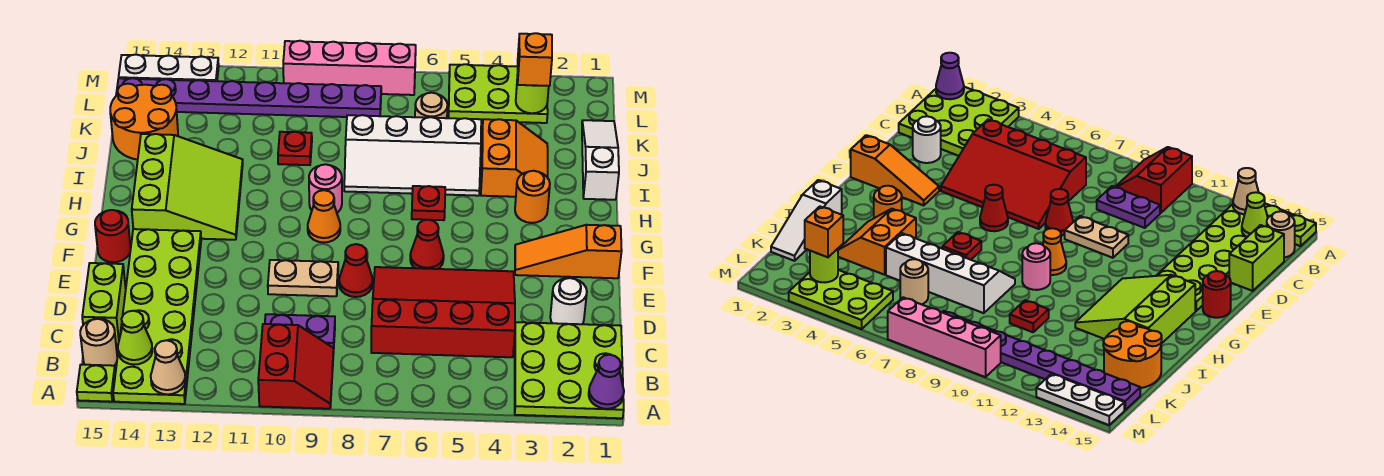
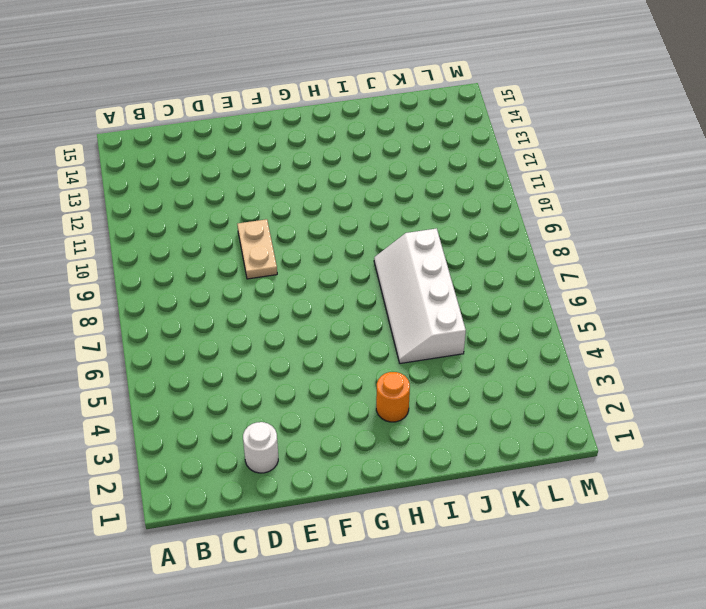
none -> lime 3x3 plate [515,322,624,418]
none -> red 2x2 slope [258,324,334,409]
none -> lime 2x6 plate [113,229,201,404]
none -> lime 1x1 plate [77,365,116,402]

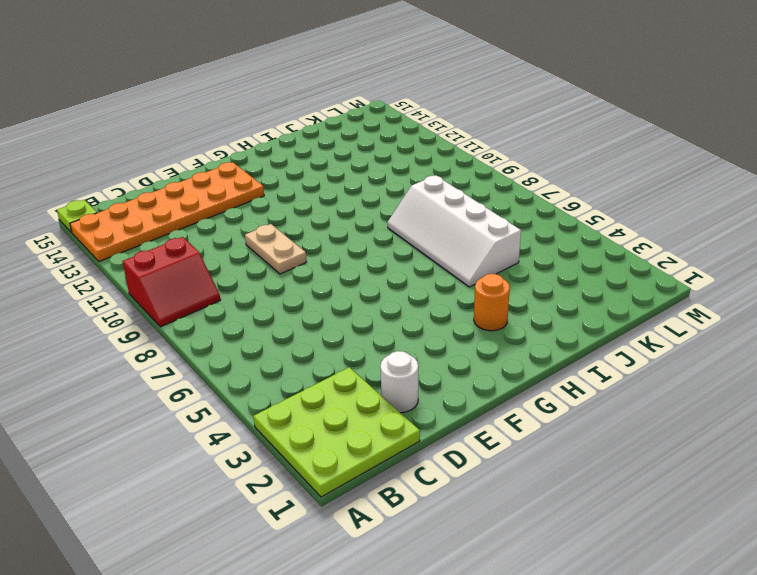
orange 2x6 plate [70,162,264,262] -> lime 2x6 plate [113,229,201,404]
none -> tan 1x1 round brick [80,319,117,366]
none -> red 3x4 slope [371,267,515,357]
none -> purple 1x2 plate [265,314,335,348]
none -> lime 1x2 brick [82,263,126,345]

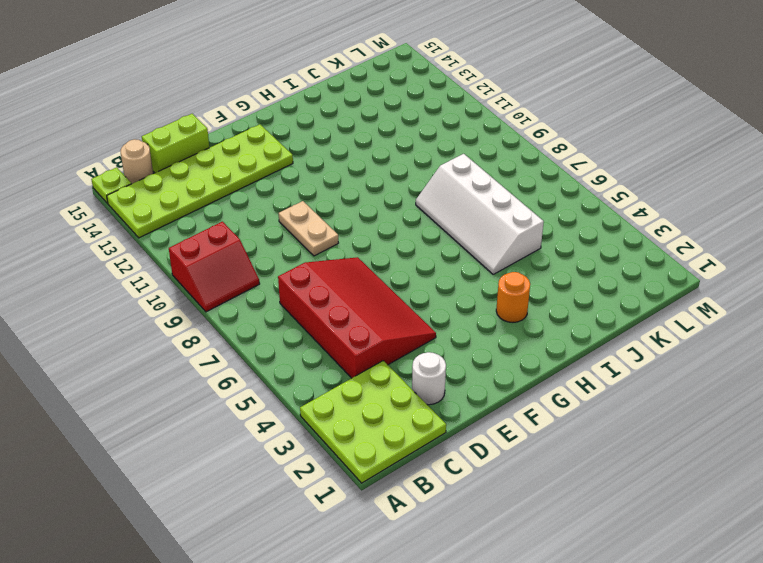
none -> purple 1x2 plate [265,314,335,348]
none -> red 1x1 cone [339,244,373,297]
none -> orange 1x3 slope [515,225,622,278]
none -> red 1x1 cone [410,220,444,269]

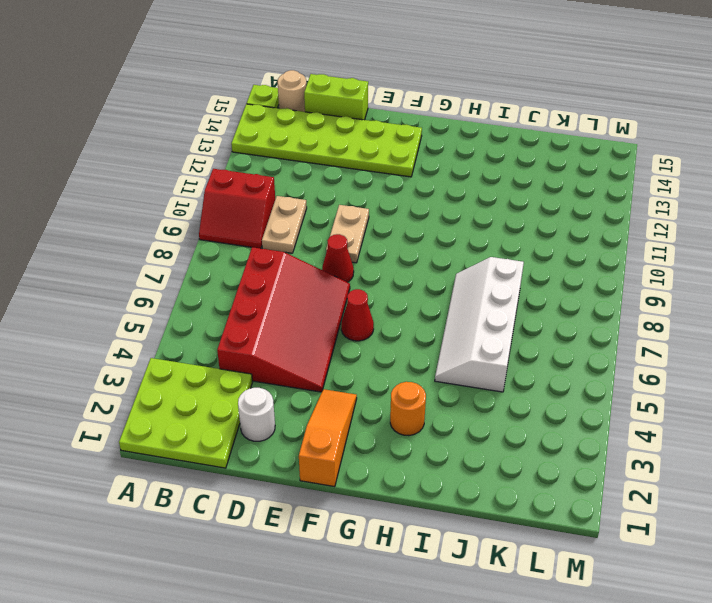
tan 1x2 plate [262,196,307,253] -> purple 1x2 plate [265,314,335,348]
none -> red 1x1 round brick [95,210,131,262]
none -> orange 1x1 cone [308,190,340,243]
none -> lime 3x3 slope [132,134,243,240]
none -> red 1x1 plate [412,186,445,220]

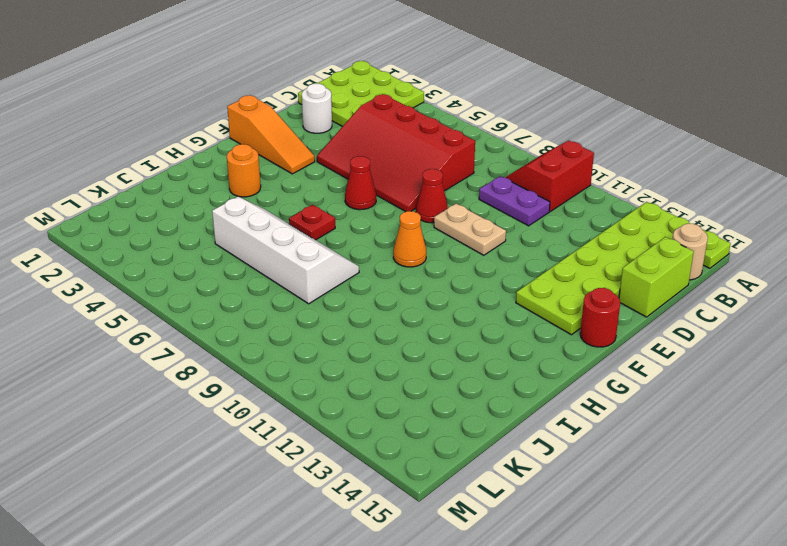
none -> lime 3x3 slope [132,134,243,240]
none -> pink 1x1 round brick [309,164,342,213]
none -> white 1x3 slope [582,120,619,200]
none -> orange 2x2 slope [481,119,548,197]

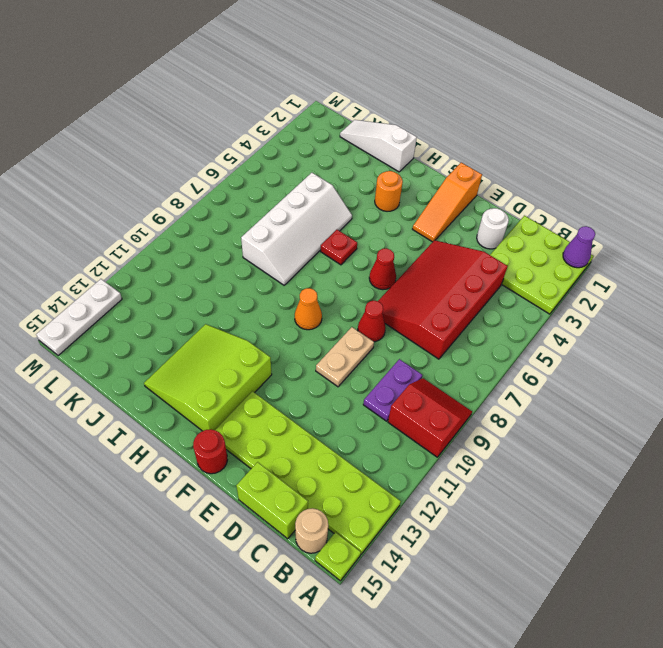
lime 3x3 slope [144,324,272,431] -> lime 3x3 slope turned to [132,134,243,240]
none -> pink 1x1 round brick [309,164,342,213]
none -> orange 2x2 slope [481,119,548,197]
none -> red 1x1 plate [278,132,312,165]
none -> orange 2x2 round brick [110,84,178,160]

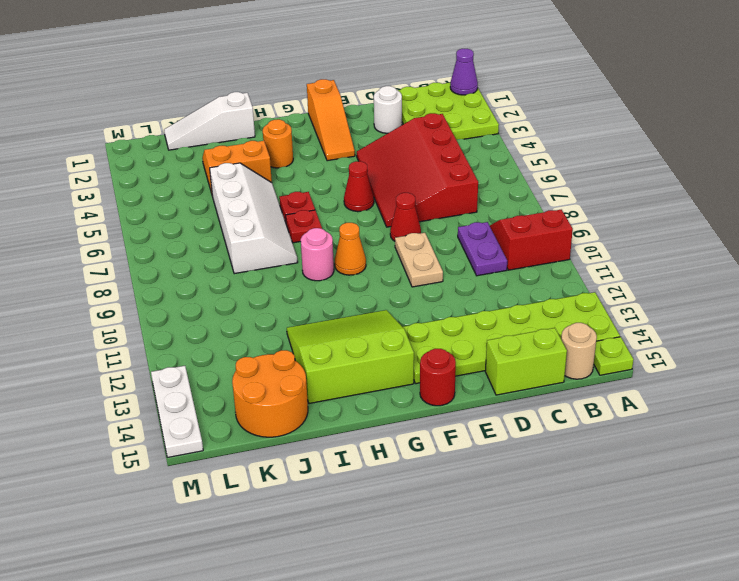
red 1x1 plate [286,210,322,243] -> red 1x1 plate moved to [278,132,312,165]
none -> tan 1x1 round brick [415,93,448,118]
none -> lime 2x3 plate [448,64,548,123]
none -> purple 1x8 plate [116,78,381,117]
none -> pink 1x4 brick [283,41,416,95]

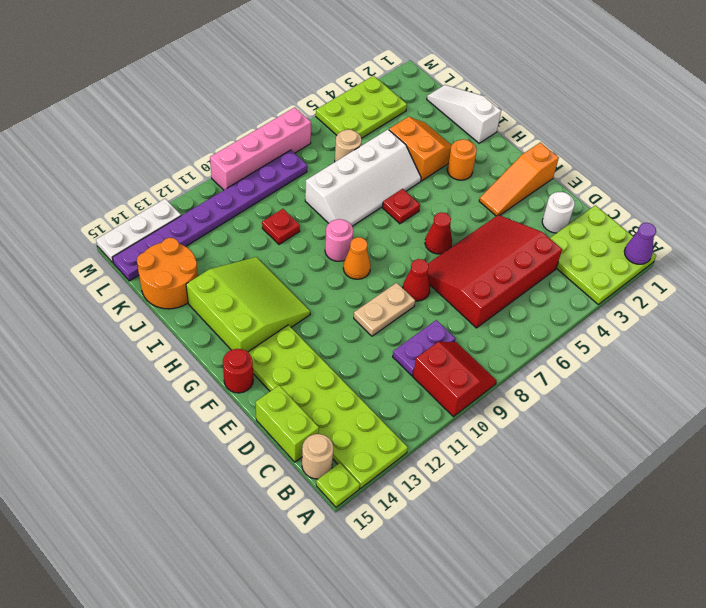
none -> tan 1x1 cone [151,340,186,395]
none -> lime 1x1 cone [118,311,152,365]
none -> lime 1x1 round brick [516,75,549,113]
none -> orange 1x1 brick [518,33,552,86]

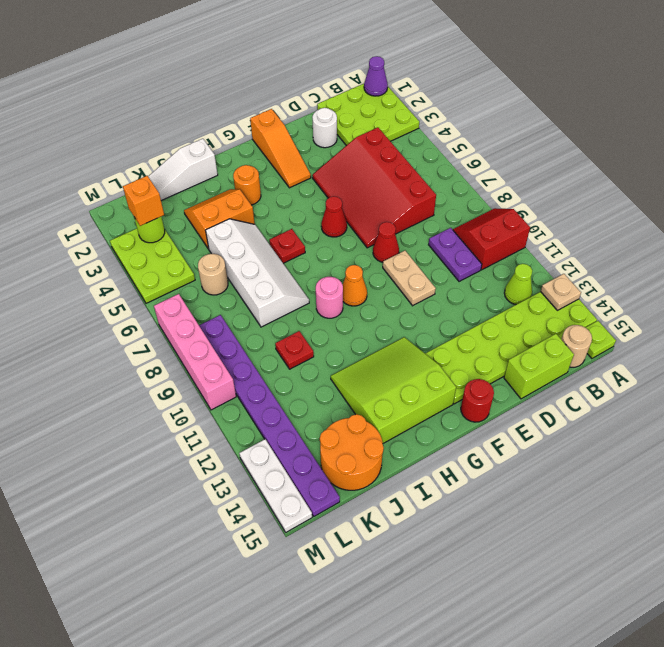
tan 1x1 plate [541,274,581,310] -> tan 1x1 cone [151,340,186,395]
lime 1x1 cone [504,264,532,304] -> lime 1x1 cone moved to [118,311,152,365]

